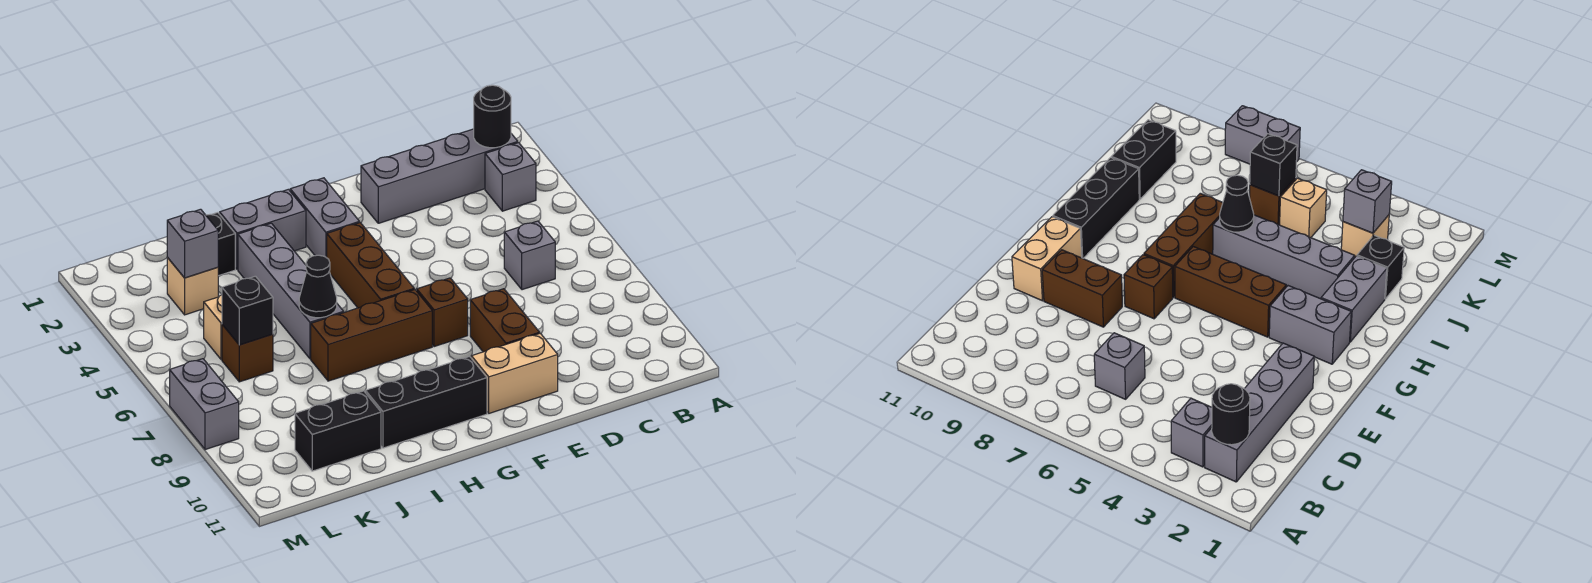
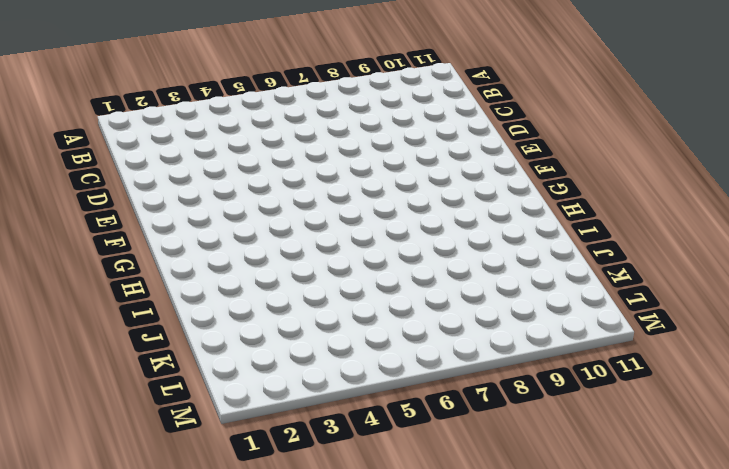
none -> grey 1x4 brick [361,129,518,223]
none -> grey 1x1 brick [485,143,536,211]
none -> grey 1x1 brick [504,221,555,290]

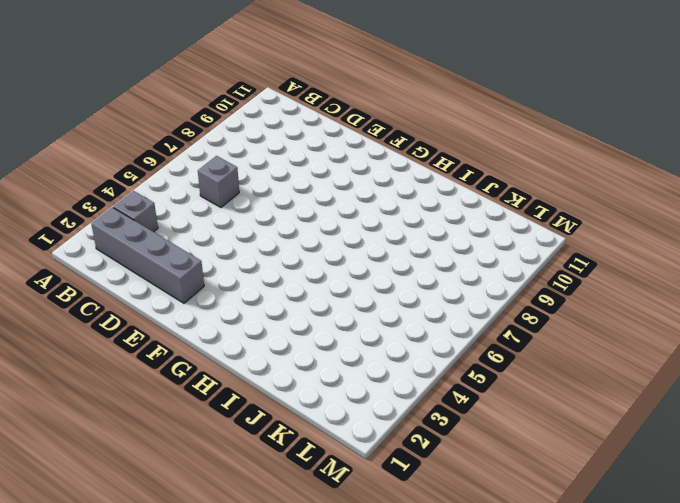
none -> brown 1x2 brick [470,289,540,352]
none -> tan 1x2 brick [471,333,558,413]
none -> brown 1x1 brick [417,278,468,347]

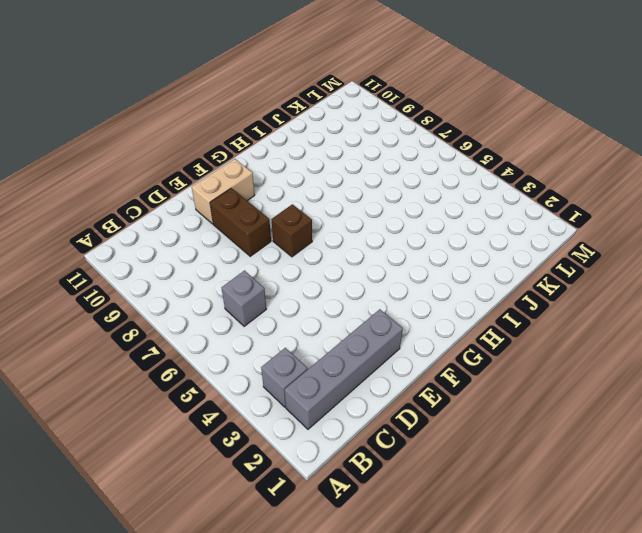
none -> grey 1x2 brick [290,178,359,258]
none -> brown 1x3 brick [327,223,414,308]
none -> brown 1x3 brick [311,289,432,381]

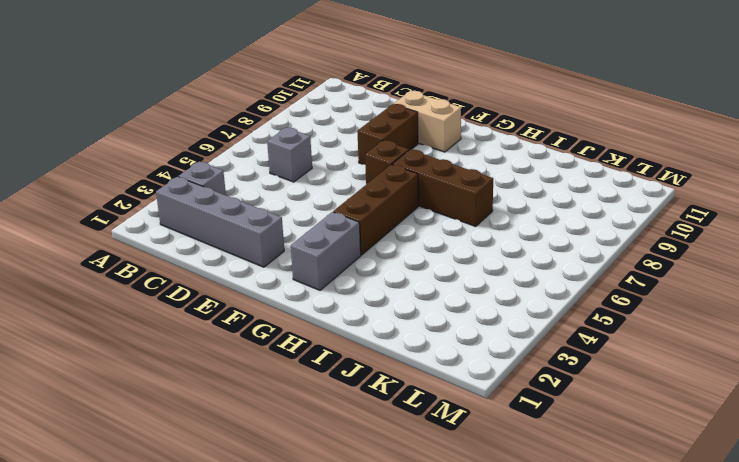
none -> black 1x3 brick [365,356,487,448]
none -> grey 1x2 brick [220,189,306,269]
none -> grey 1x4 brick [238,223,344,359]

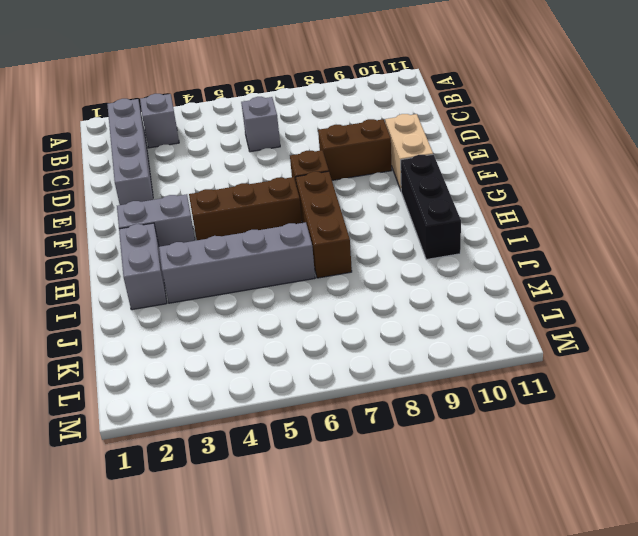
none -> black 1x1 brick [206,213,235,276]
none -> black 1x2 brick [295,391,381,471]
none -> tan 1x1 brick [167,257,218,315]

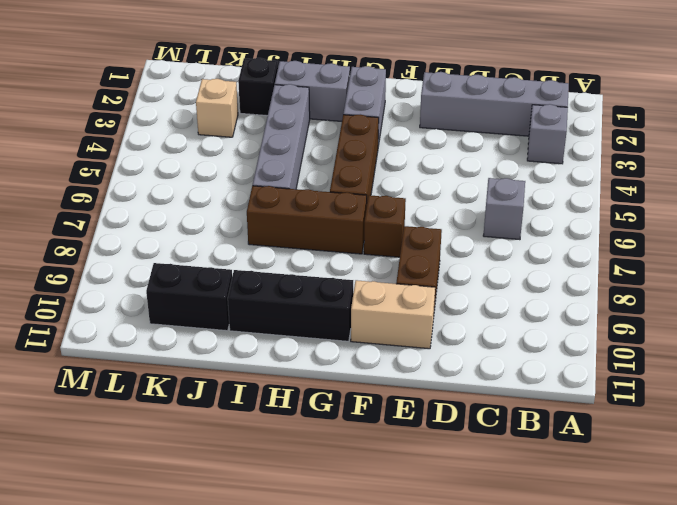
none -> tan 1x1 brick [204,295,222,360]
none -> brown 1x1 brick [222,325,273,382]
none -> grey 1x2 brick [170,359,239,450]

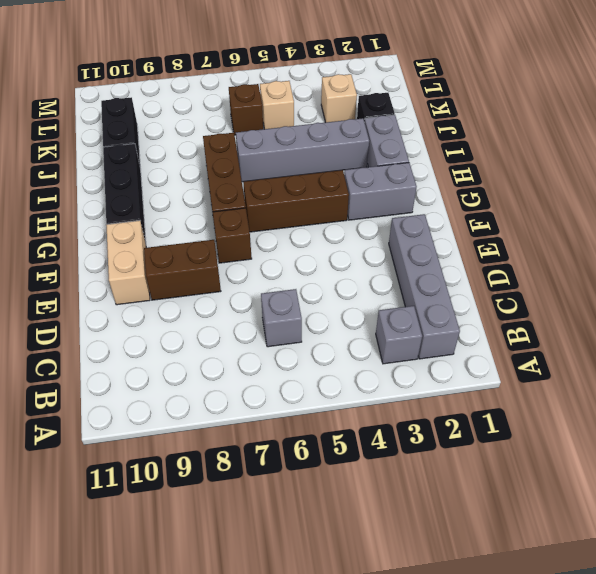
none -> grey 1x2 brick [170,359,239,450]
none -> black 1x1 round brick [474,85,511,148]
none -> black 1x1 cone [299,255,337,318]

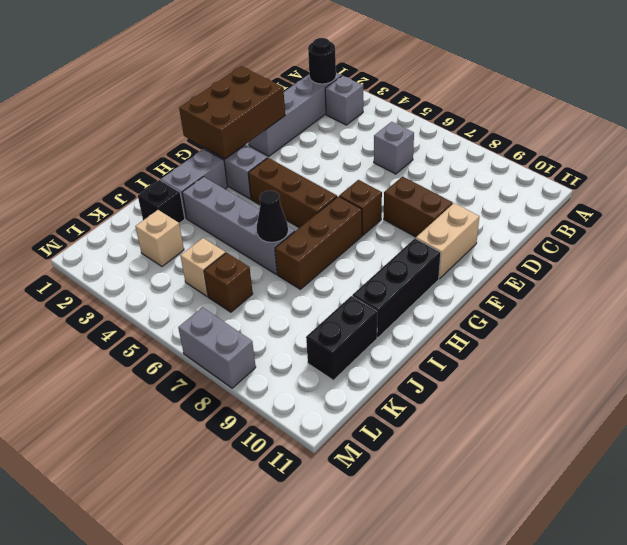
brown 2x3 brick [179,66,285,159] -> none
none -> grey 1x1 brick [167,209,218,278]
none -> black 1x1 brick [222,276,273,345]

